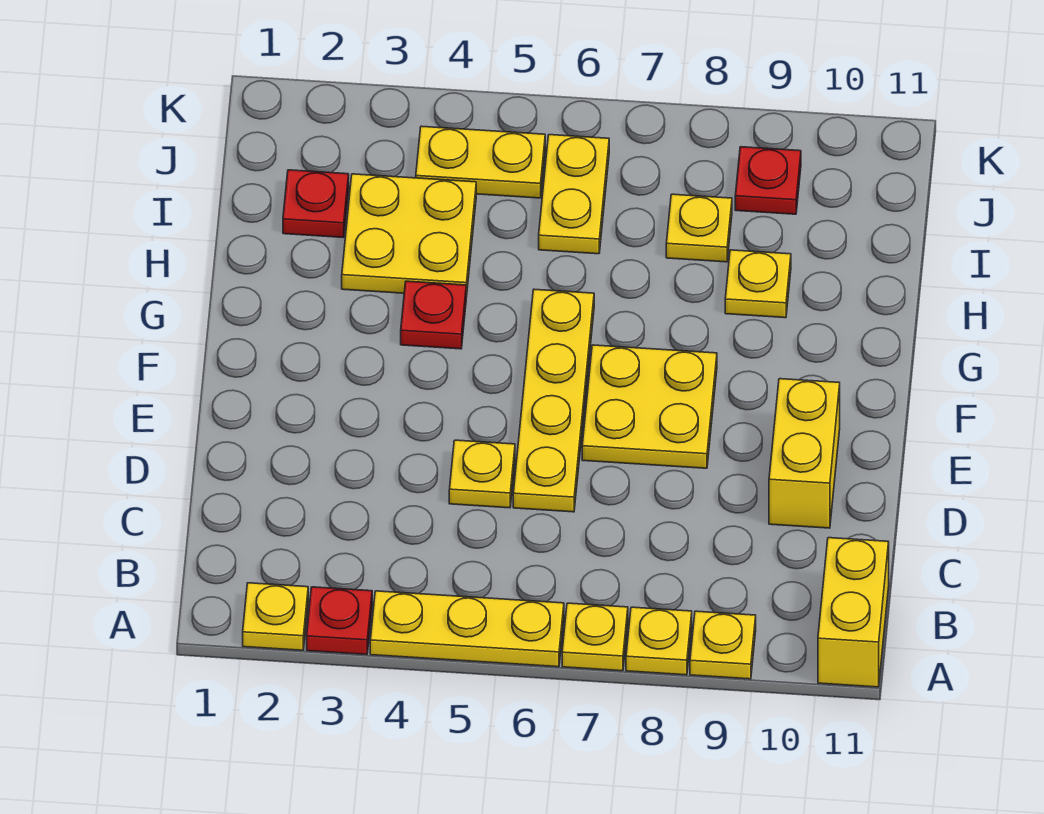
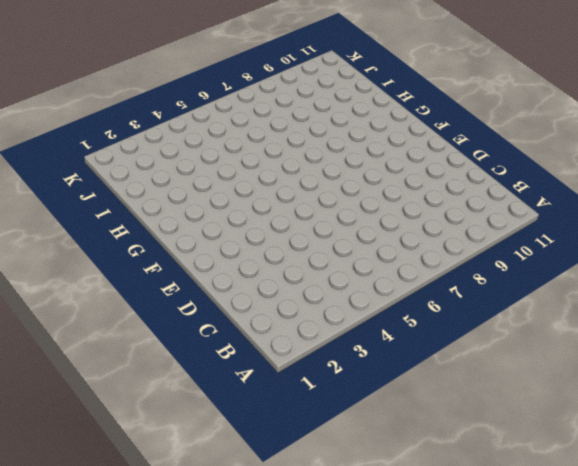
none -> yellow 1x1 plate [243,583,308,650]
none -> red 1x1 plate [307,587,372,655]
none -> yellow 1x3 plate [370,591,564,667]

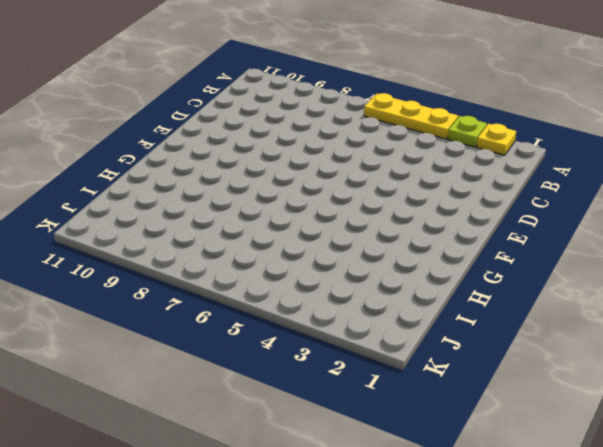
lime 1x1 plate [448,116,487,147] -> red 1x1 plate [307,587,372,655]
none -> yellow 1x1 plate [562,603,628,671]
none -> yellow 1x1 plate [626,607,692,675]
none -> yellow 1x1 plate [690,611,756,679]

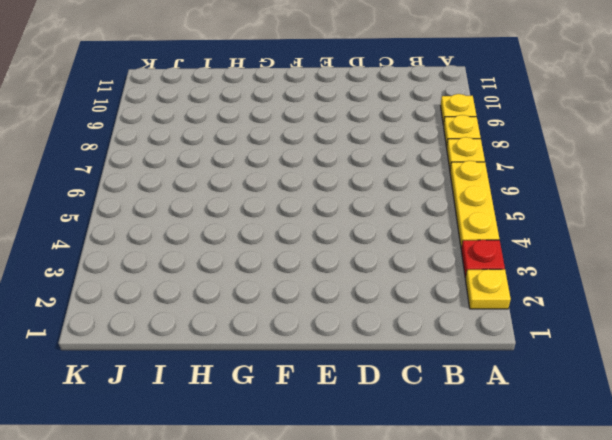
none -> yellow 1x2 brick [818,538,889,687]
none -> yellow 1x1 plate [449,440,515,508]
none -> yellow 1x4 plate [513,289,594,512]

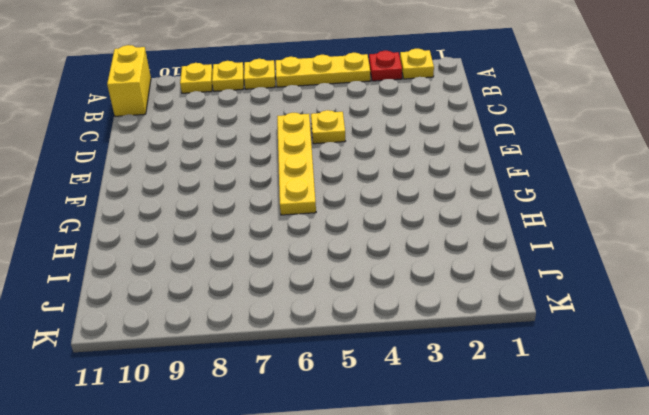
none -> yellow 1x2 brick [769,379,840,528]
none -> yellow 2x2 plate [582,345,717,468]
none -> red 1x1 plate [401,281,466,349]

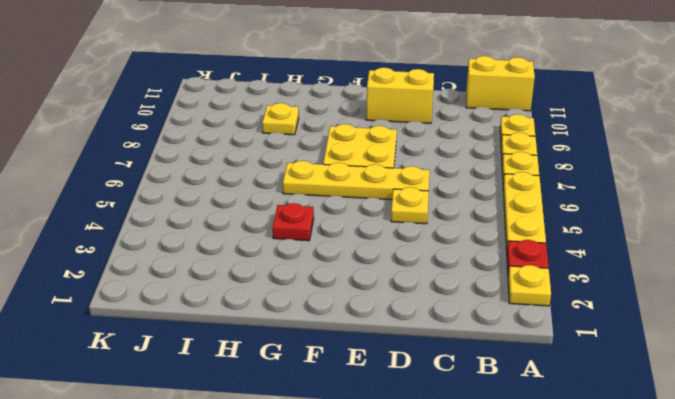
none -> yellow 2x2 plate [342,174,476,297]
none -> red 1x1 plate [283,170,349,237]
none -> yellow 1x2 plate [539,135,609,254]

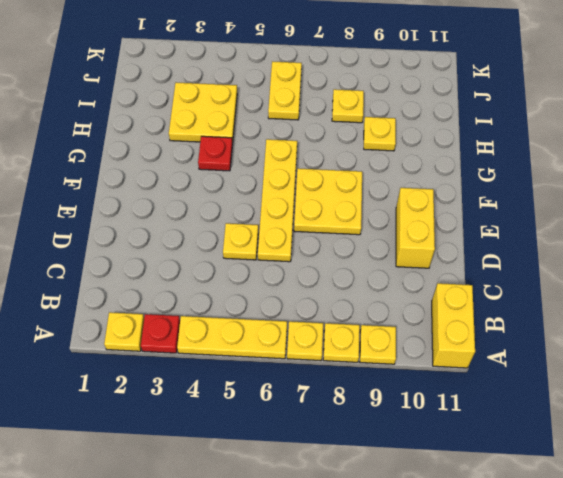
none -> red 1x1 plate [283,170,349,237]
none -> yellow 1x2 plate [416,126,545,198]
none -> red 1x1 plate [735,147,801,214]

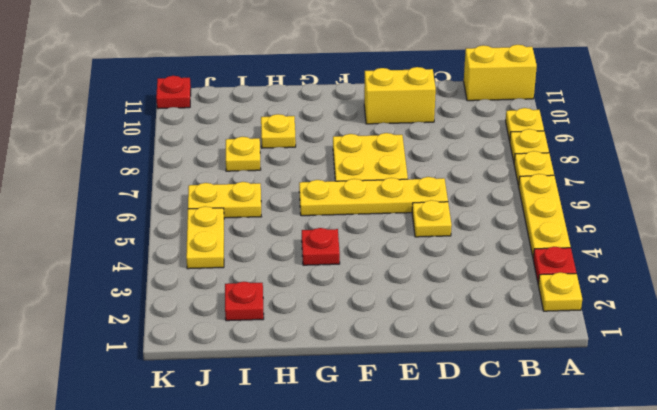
red 1x1 plate [156,76,191,109] -> red 1x1 plate moved to [735,147,801,214]
none -> yellow 2x2 plate [342,174,476,297]

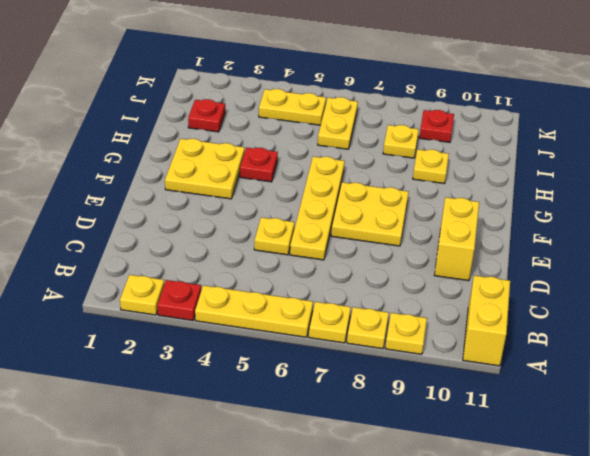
yellow 2x2 plate [165,139,245,199] -> yellow 2x2 plate moved to [342,174,476,297]

